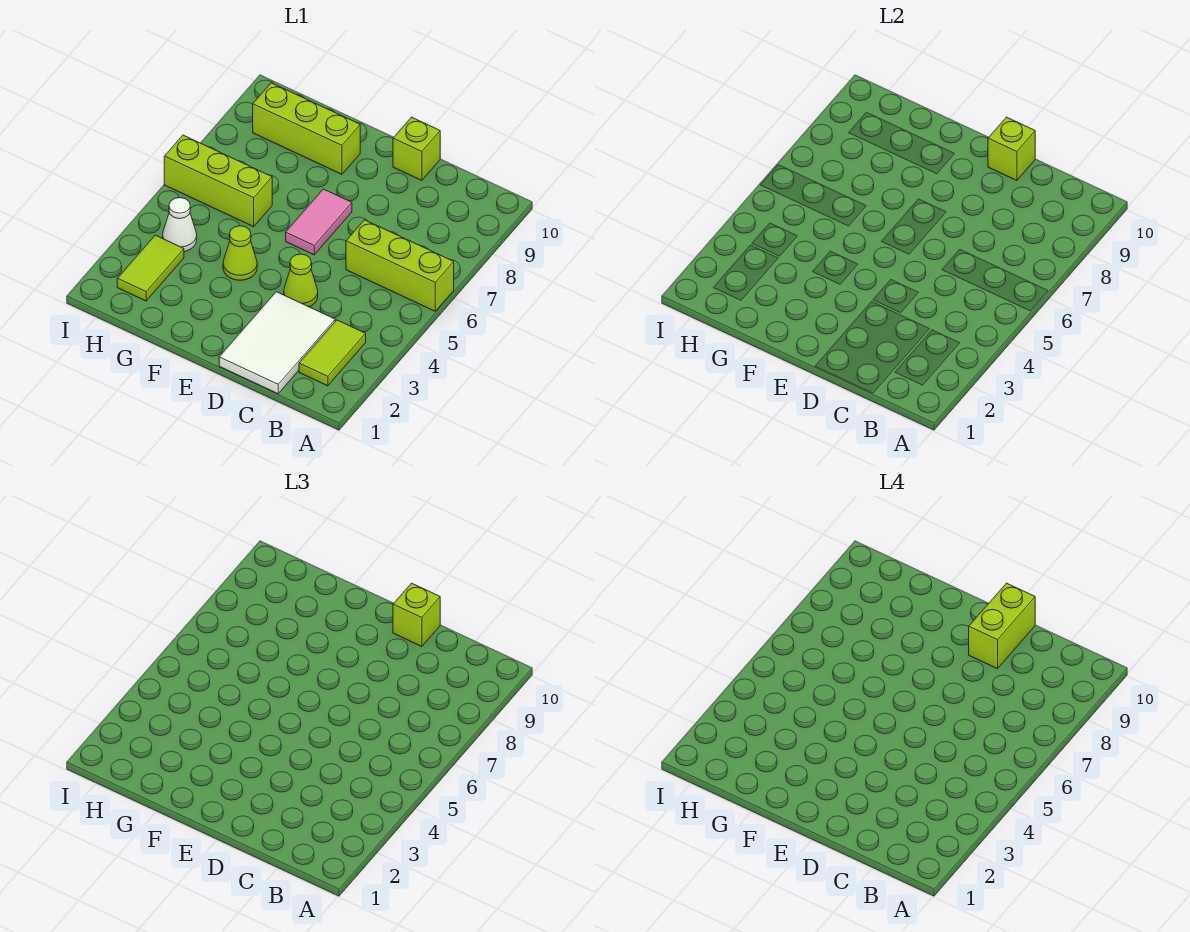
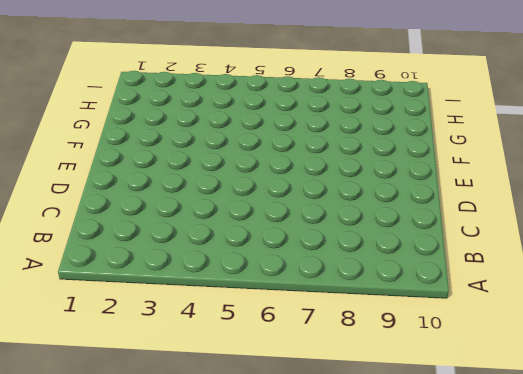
none -> lime 1x3 brick [346,220,454,311]
none -> lime 1x2 tile [299,320,366,386]
none -> white 2x3 tile [219,292,335,394]

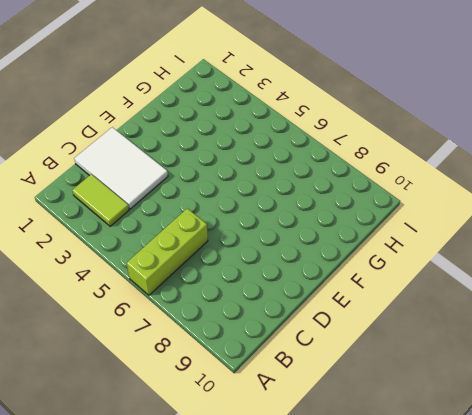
none -> lime 1x1 cone [284,254,318,307]
none -> lime 1x1 brick [393,117,440,181]
none -> pink 1x2 tile [286,189,352,255]

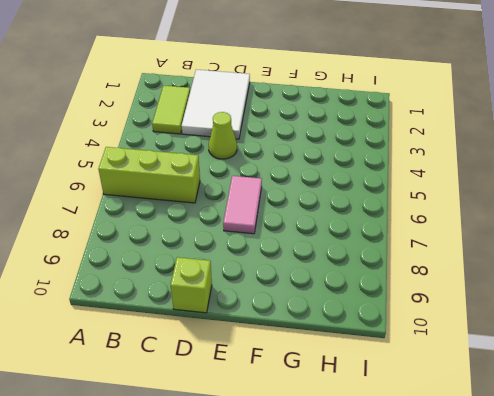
none -> lime 1x1 cone [223,226,257,280]
none -> lime 1x3 brick [253,83,360,174]
none -> lime 1x3 brick [164,135,272,227]

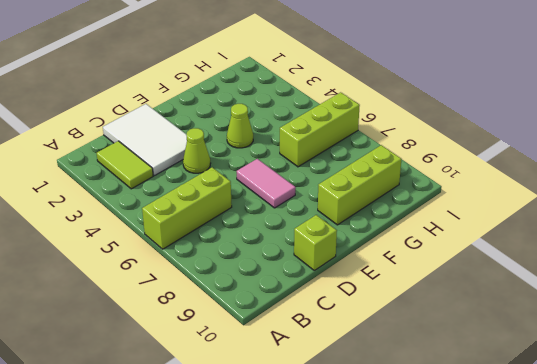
none -> lime 1x2 tile [117,235,184,301]
none -> white 1x1 cone [163,198,197,252]
none -> lime 1x1 brick [988,117,1035,181]

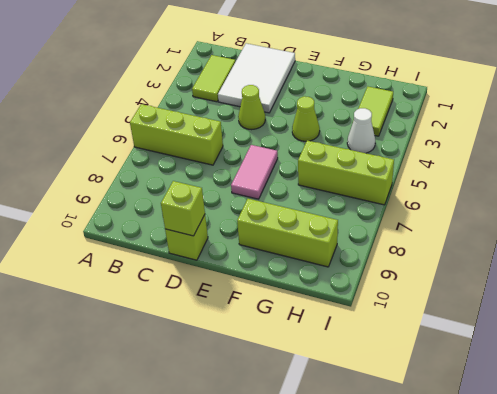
none -> lime 1x1 brick [393,583,440,647]
none -> lime 1x2 brick [969,583,1035,669]

